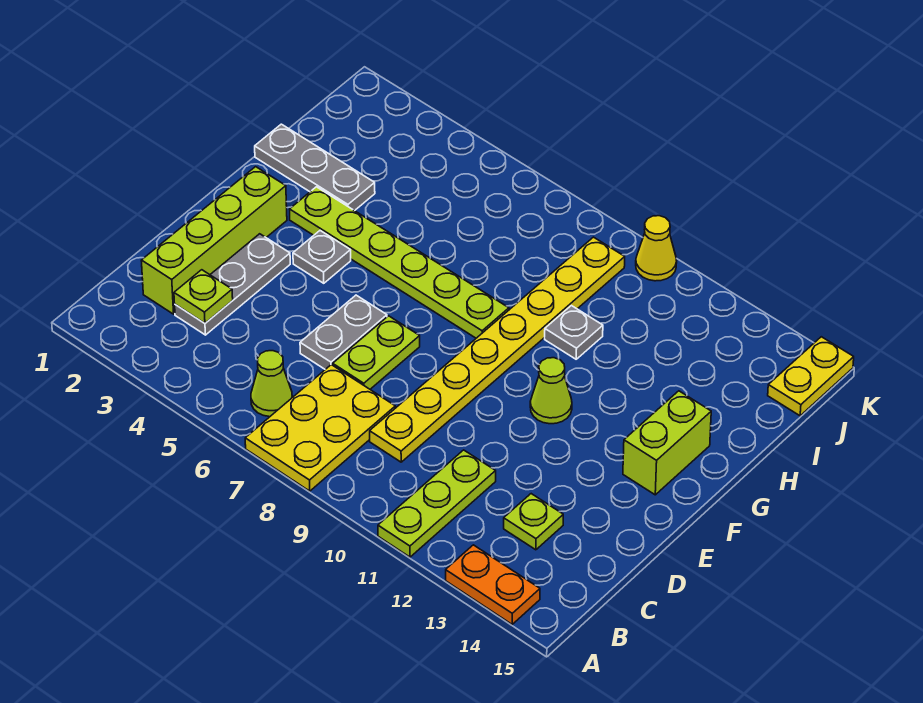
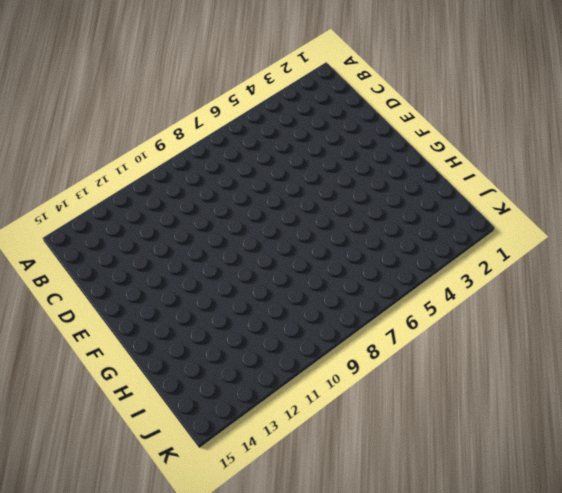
none -> yellow 2x3 plate [245,365,395,491]
none -> lime 1x3 plate [378,450,496,557]
none -> orange 1x2 plate [446,545,540,624]

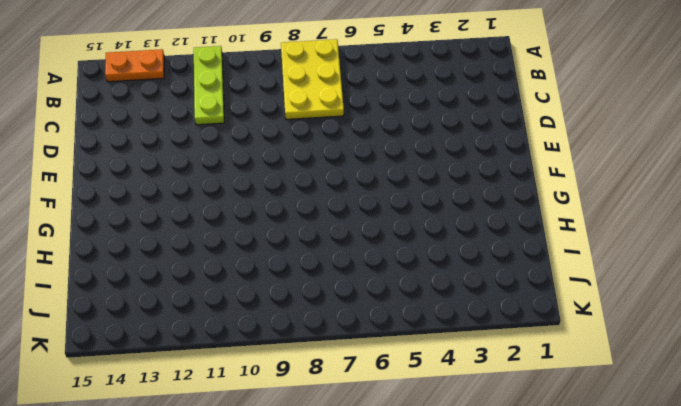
none -> lime 1x1 cone [251,351,292,417]
none -> lime 1x4 brick [141,167,287,314]
none -> grey 1x3 plate [175,234,290,335]

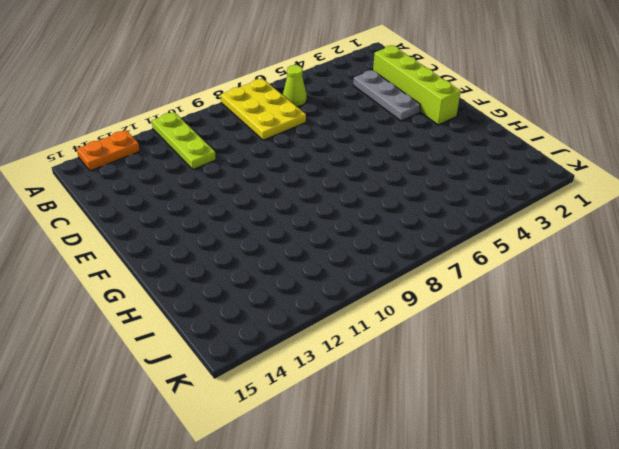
none -> yellow 1x8 plate [370,237,625,462]
none -> lime 1x1 plate [504,494,563,550]
none -> grey 1x2 plate [300,295,387,369]

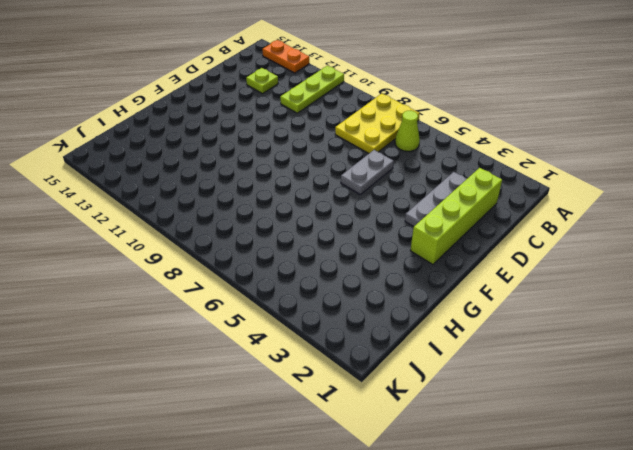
none -> yellow 1x8 plate [370,237,625,462]
none -> lime 1x2 plate [333,316,420,389]
none -> grey 1x1 plate [293,231,351,283]

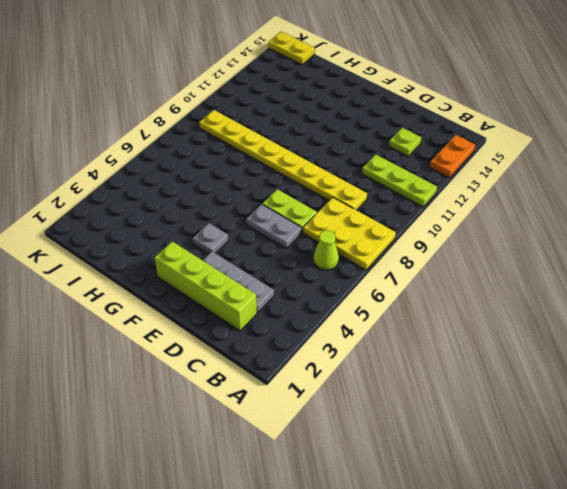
none -> lime 1x1 cone [530,358,572,424]
none -> lime 1x2 brick [623,391,711,495]
none -> lime 1x6 plate [290,187,509,338]

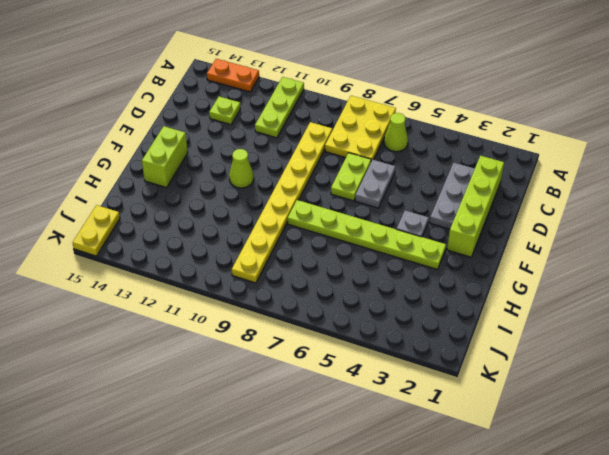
none -> grey 1x3 plate [255,124,375,211]
none -> grey 1x1 plate [545,306,603,359]
none -> yellow 1x1 cone [636,216,677,281]

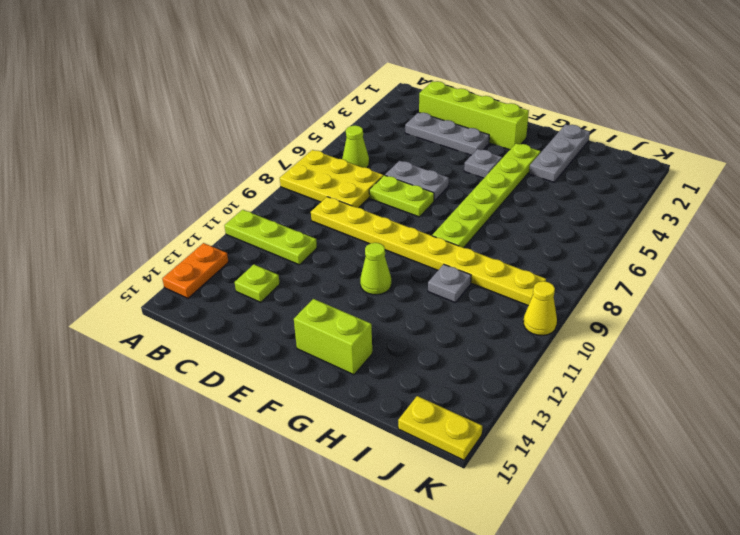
none -> lime 1x1 plate [174,270,233,323]

